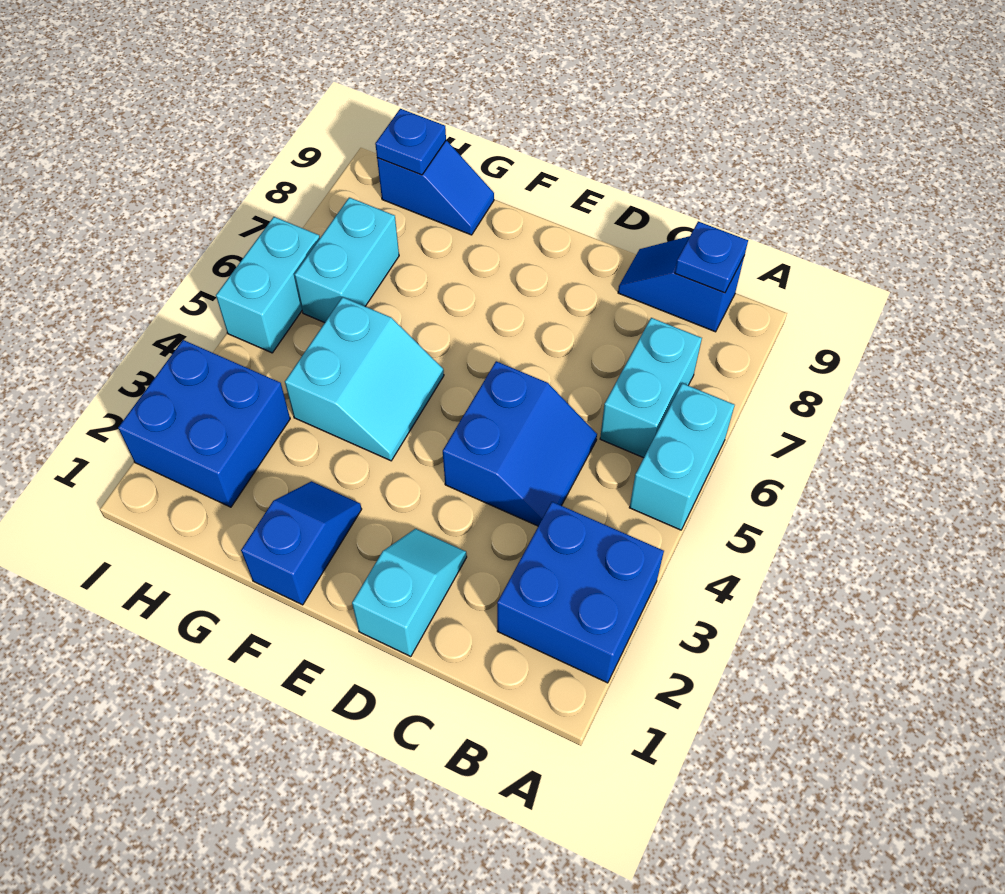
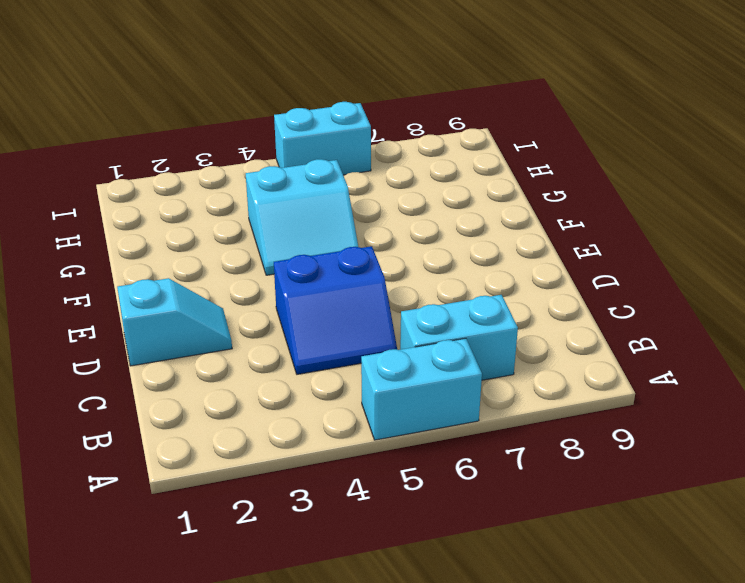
none -> blue 2x2 brick [497,502,664,683]
none -> blue 1x2 slope [618,236,744,332]
none -> blue 1x2 slope [241,481,362,605]

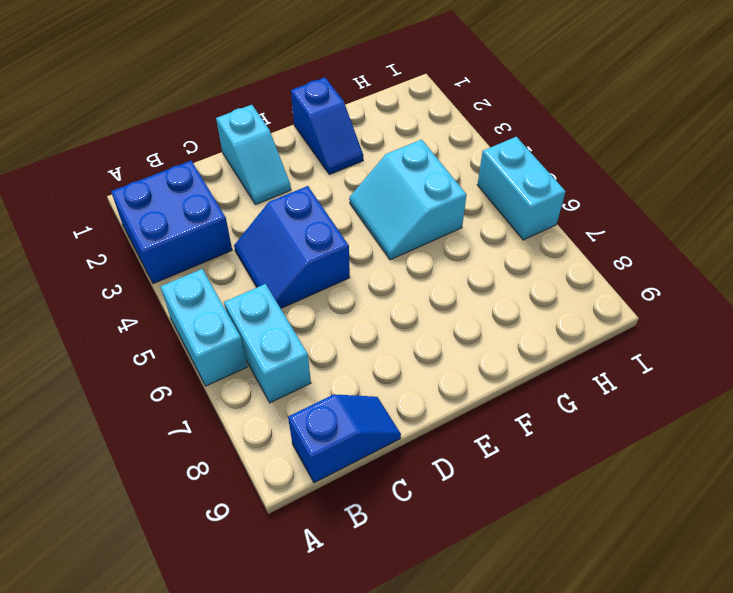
none -> blue 1x2 slope [377,141,494,235]
none -> blue 2x2 brick [118,340,290,507]
none -> cyan 1x2 brick [295,197,399,323]

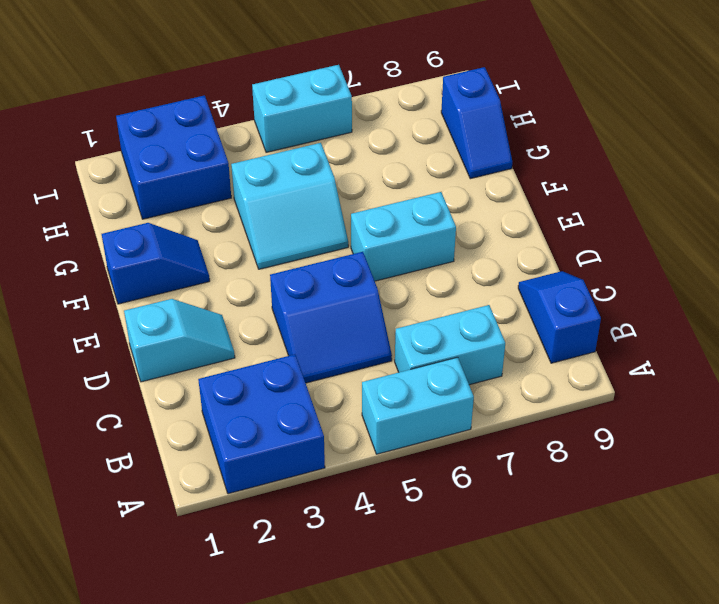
cyan 1x2 brick [351,192,456,281] -> cyan 1x2 brick moved to [295,197,399,323]
none -> blue 1x1 plate [675,221,748,293]
none -> blue 1x1 plate [375,109,446,175]

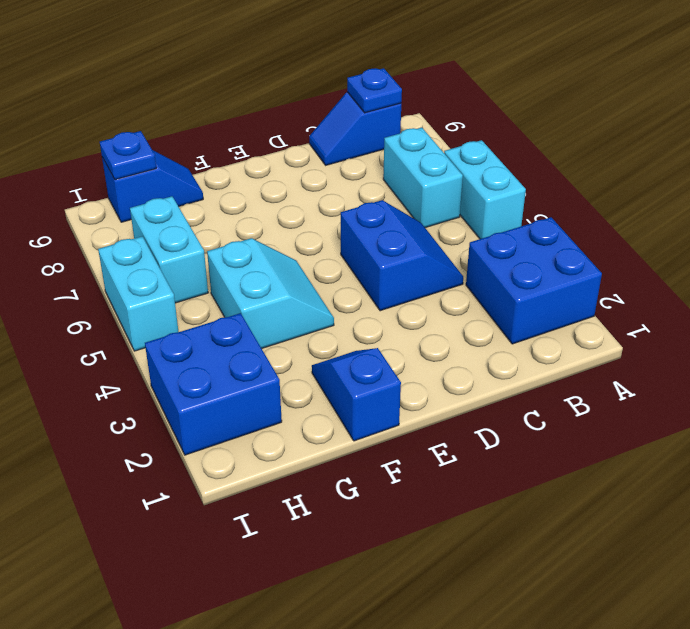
none -> cyan 1x2 slope [352,529,467,657]

